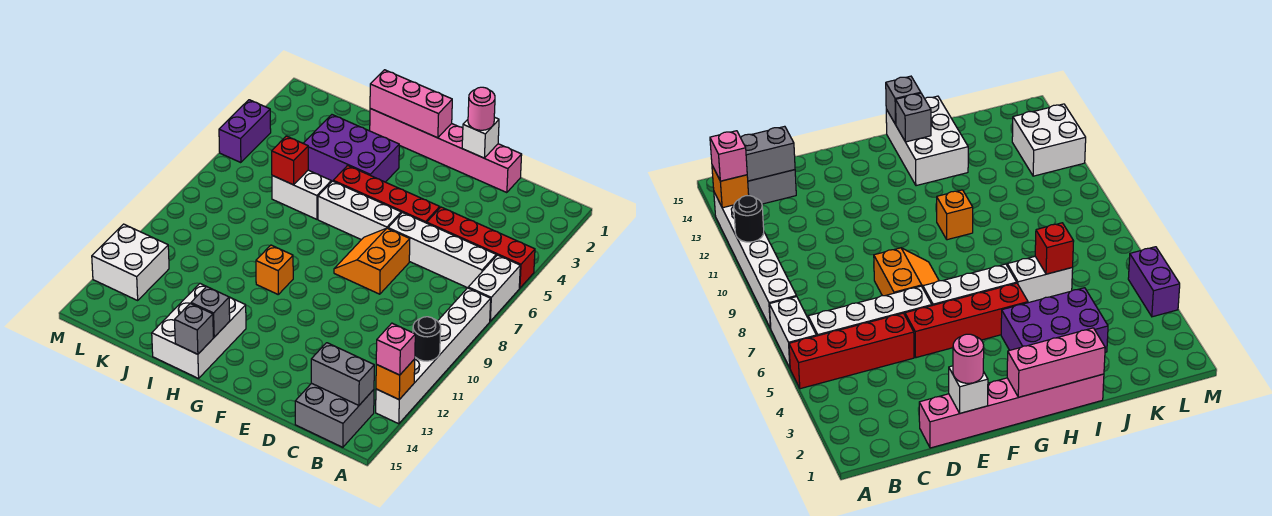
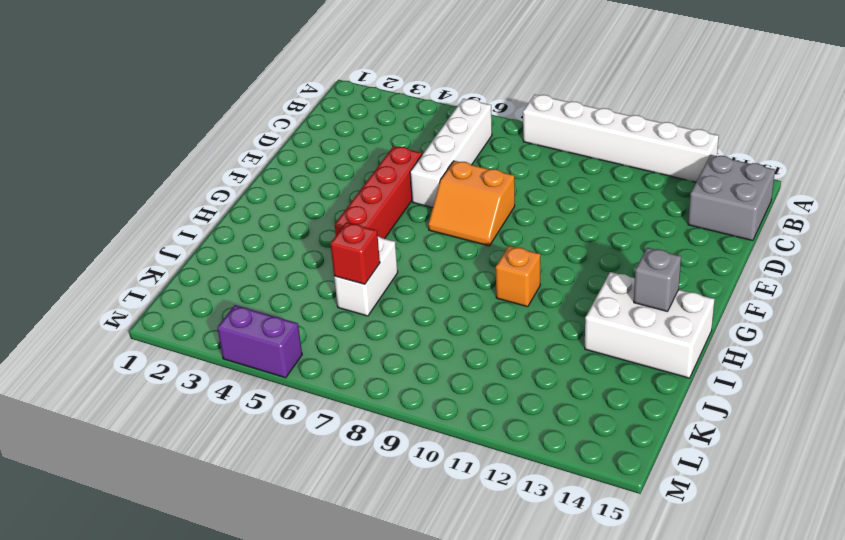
none -> red 1x4 brick [427,207,535,288]
none -> white 1x2 brick [468,255,520,321]
none -> pink 1x6 brick [370,109,522,193]

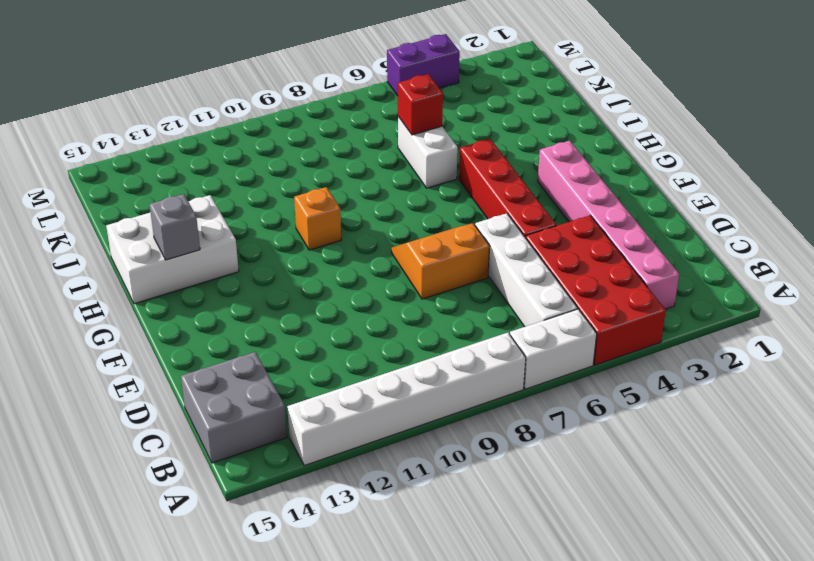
red 2x4 brick [526,215,666,365] -> red 1x4 brick [427,207,535,288]
pink 1x6 brick [538,141,679,309] -> pink 1x6 brick moved to [370,109,522,193]
none -> white 1x3 brick [318,181,401,240]
none -> purple 2x3 brick [303,115,399,182]
none -> white 2x2 brick [92,224,169,300]

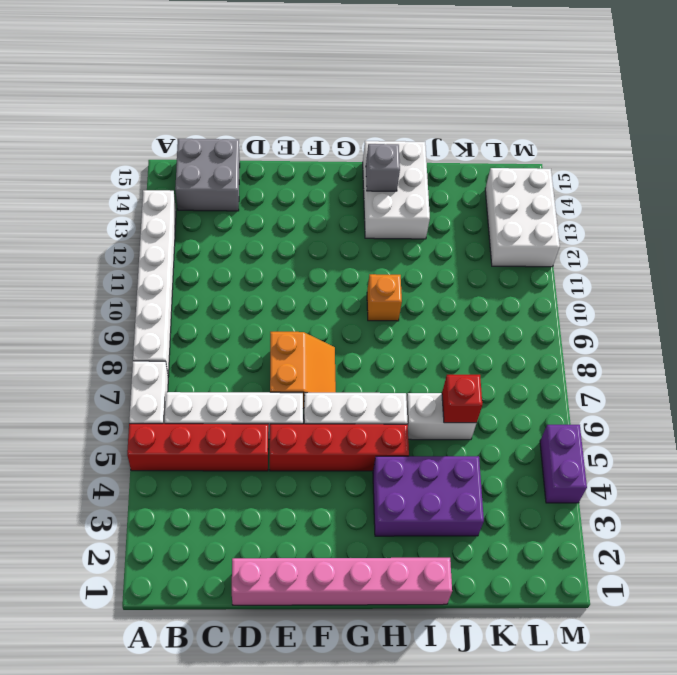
white 2x3 brick [485,168,560,267] -> white 2x2 brick [92,224,169,300]
none -> black 1x1 round brick [413,317,441,361]
none -> orange 1x1 brick [376,359,415,399]
none -> grey 1x2 brick [311,343,374,405]

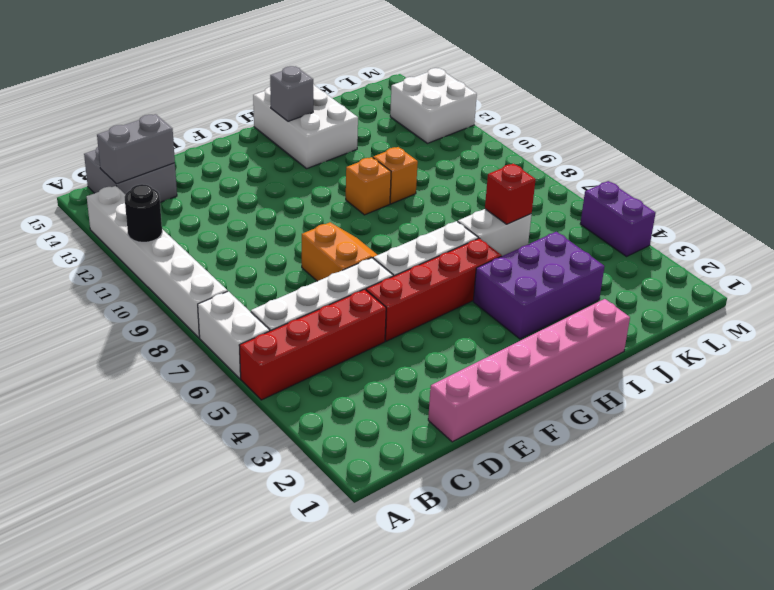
orange 1x1 brick [373,147,418,204] -> orange 1x1 brick moved to [376,359,415,399]
none -> white 1x1 brick [462,117,499,158]
none -> pink 1x3 brick [370,70,452,138]
none -> grey 1x1 brick [175,303,213,354]

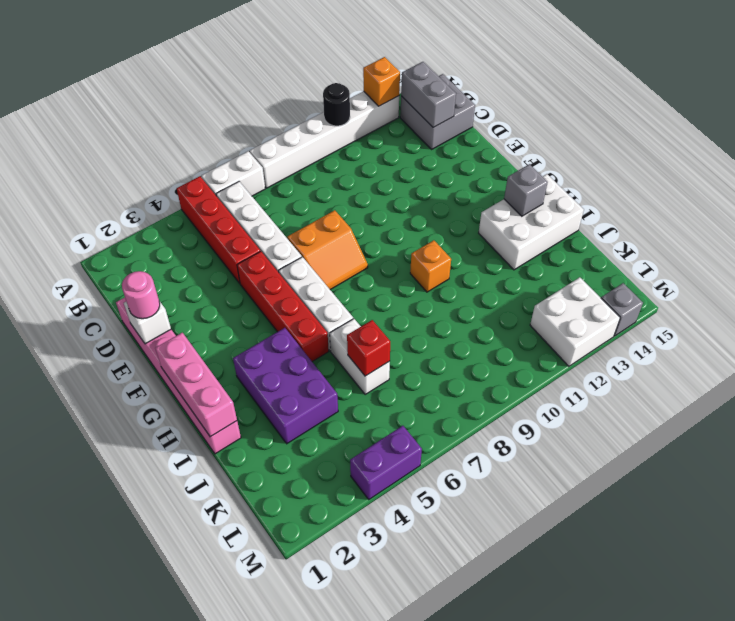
grey 1x1 brick [601,283,643,336] -> grey 1x1 brick moved to [175,303,213,354]
none -> pink 1x1 brick [376,323,415,375]

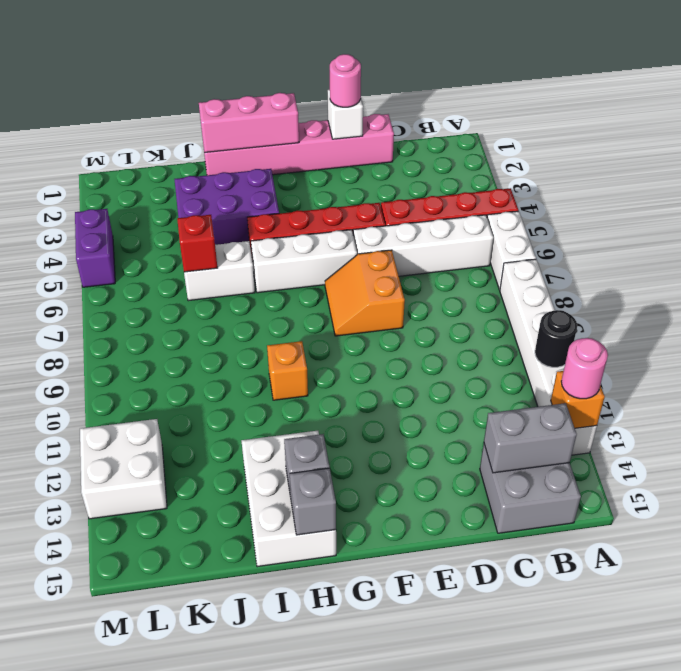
pink 1x1 round brick [561,338,608,399] -> pink 1x1 brick [376,323,415,375]

